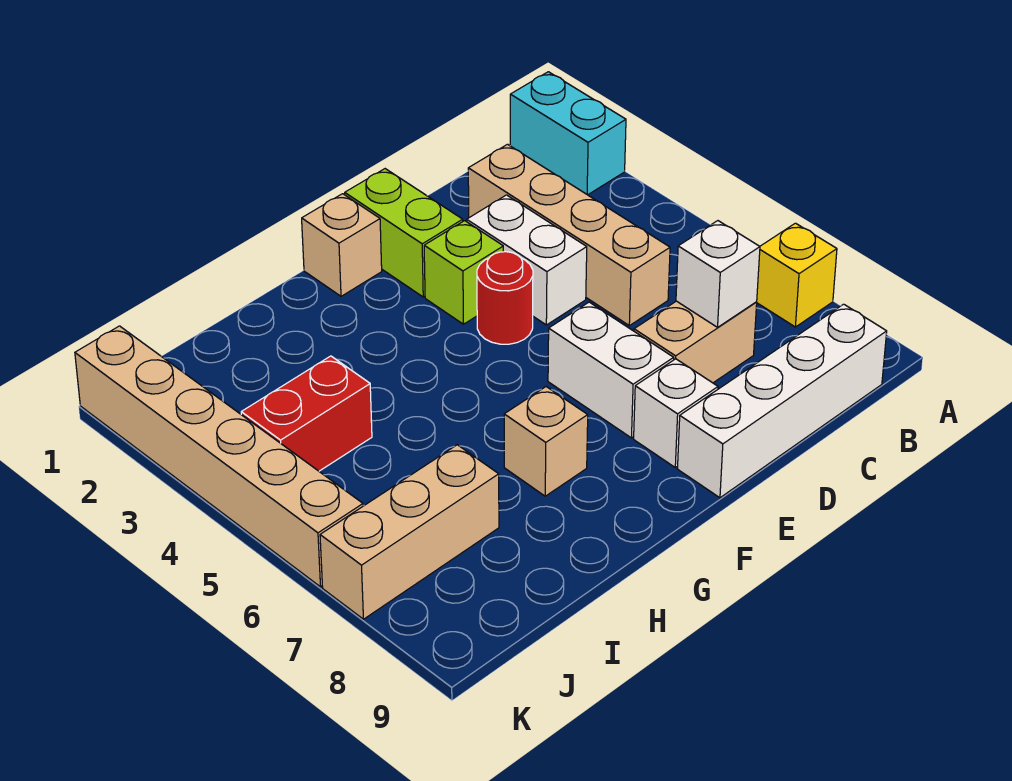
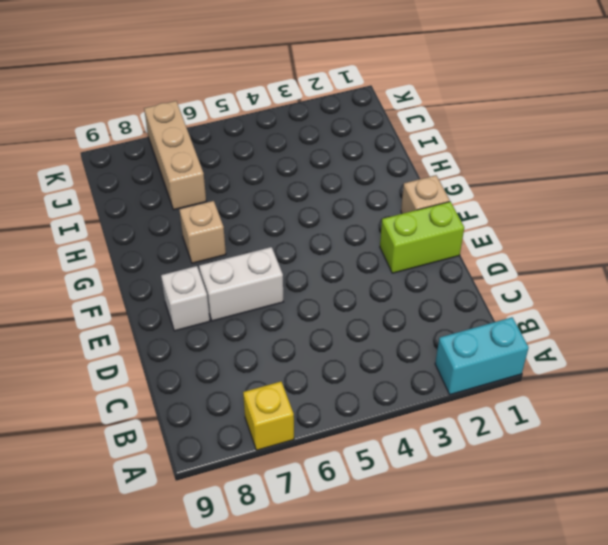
none -> white 1x4 brick [677,304,887,498]
none -> tan 1x4 brick [468,144,670,326]
none -> tan 1x2 brick [634,301,757,383]

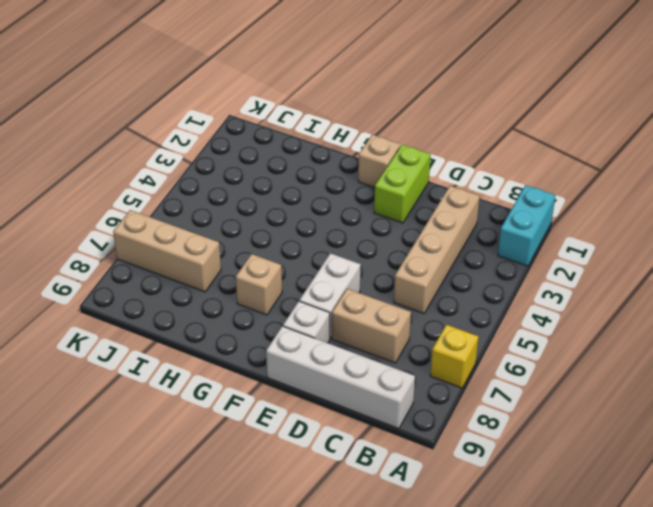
none -> white 1x2 brick [467,195,587,325]
none -> lime 1x1 brick [424,221,503,324]
none -> red 1x1 round brick [477,252,533,344]

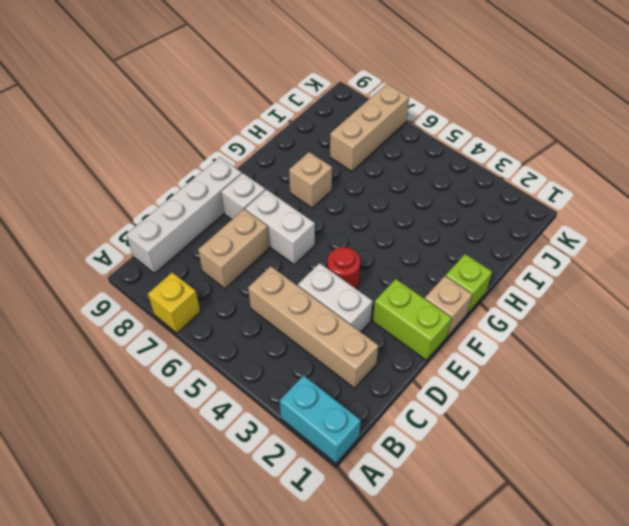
lime 1x1 brick [446,254,492,314] -> lime 1x1 brick moved to [424,221,503,324]
none -> red 1x2 brick [241,356,372,471]
none -> tan 1x6 brick [75,326,363,587]
none -> white 1x1 brick [676,221,760,327]

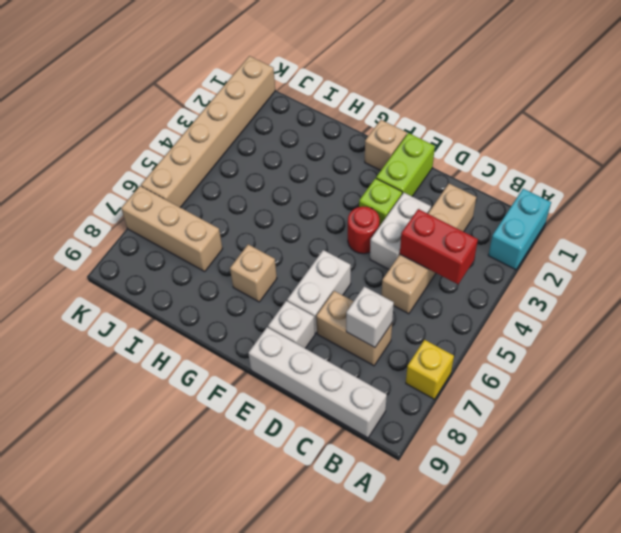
red 1x2 brick [400,209,478,284] -> red 1x2 brick moved to [241,356,372,471]

